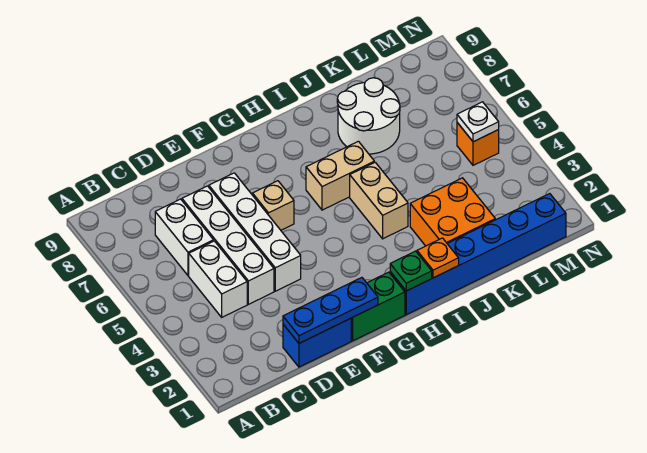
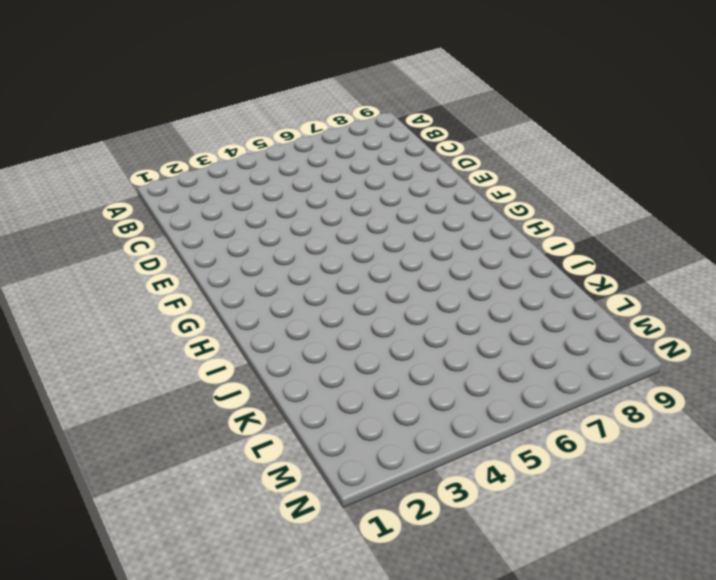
none -> white 1x2 brick [189,241,247,317]
none -> white 1x2 brick [155,199,214,276]
none -> blue 1x2 brick [283,318,351,367]

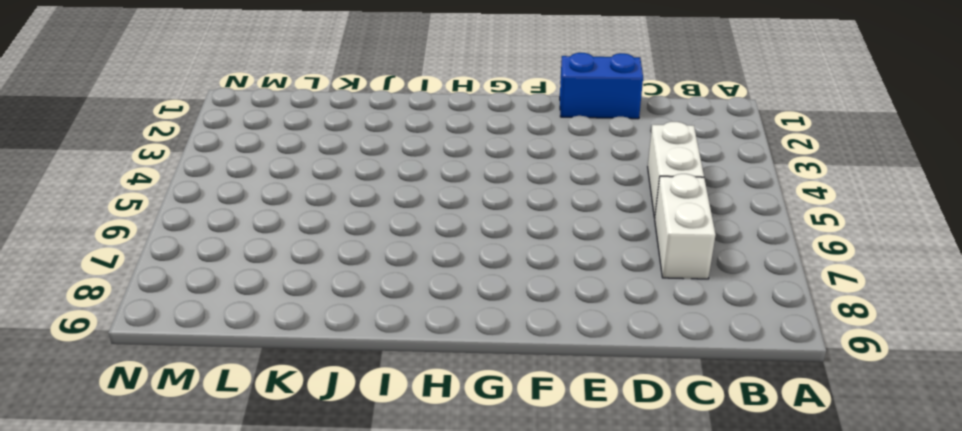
none -> white 1x4 brick [182,186,274,304]
none -> white 1x4 brick [209,173,301,291]
none -> green 1x2 brick [351,272,405,341]

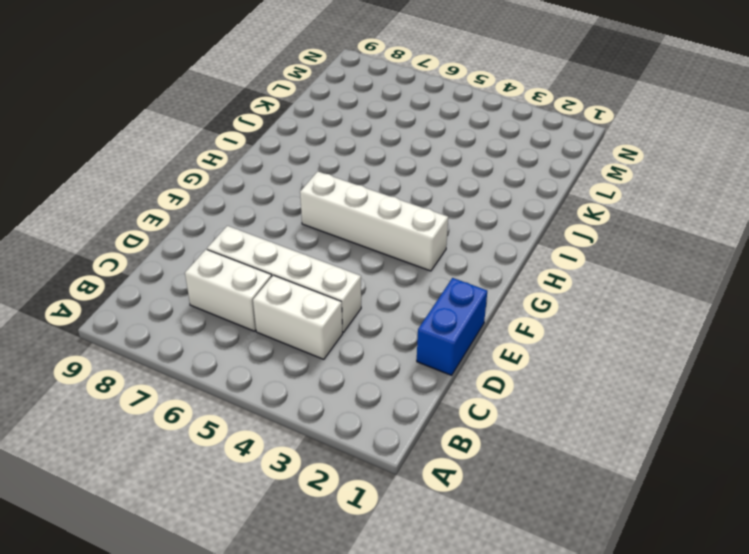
white 1x4 brick [300,172,448,271] -> white 1x4 brick moved to [209,173,301,291]
none -> green 1x2 brick [351,272,405,341]
none -> tan 1x1 brick [252,181,294,230]
none -> blue 1x6 brick [390,194,566,315]

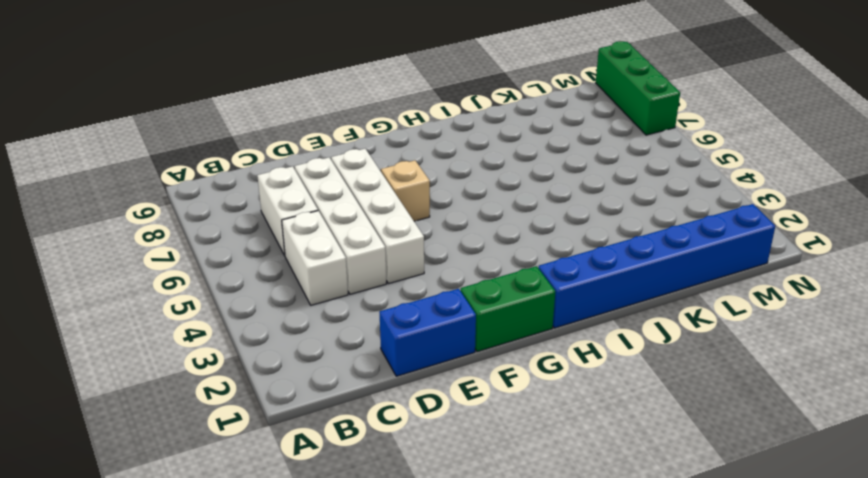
green 1x3 brick [596,41,680,135] -> none
none -> tan 1x2 brick [306,141,374,210]
none -> tan 1x2 brick [350,162,408,239]
none -> orange 2x2 brick [410,178,495,246]

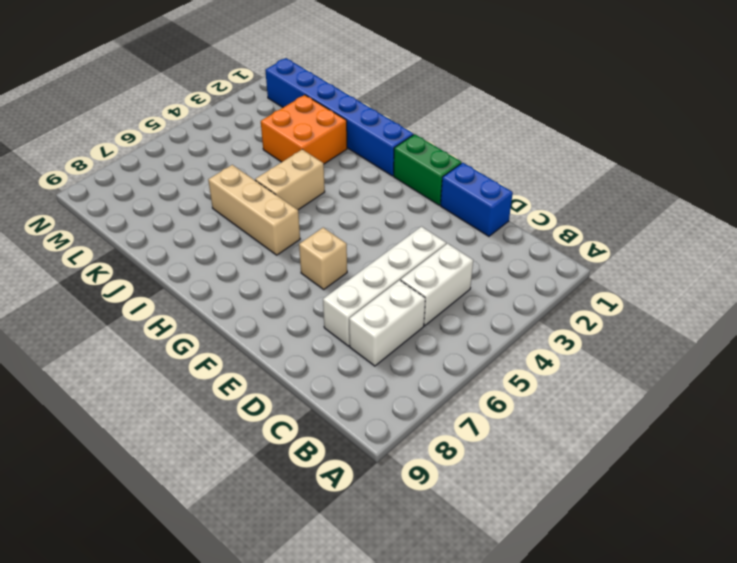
tan 1x3 brick [208,165,300,255] -> tan 1x2 brick [306,141,374,210]
none -> white 1x4 brick [209,173,301,291]
none -> white 2x2 round brick [337,78,400,154]
none -> orange 1x1 brick [457,123,499,165]

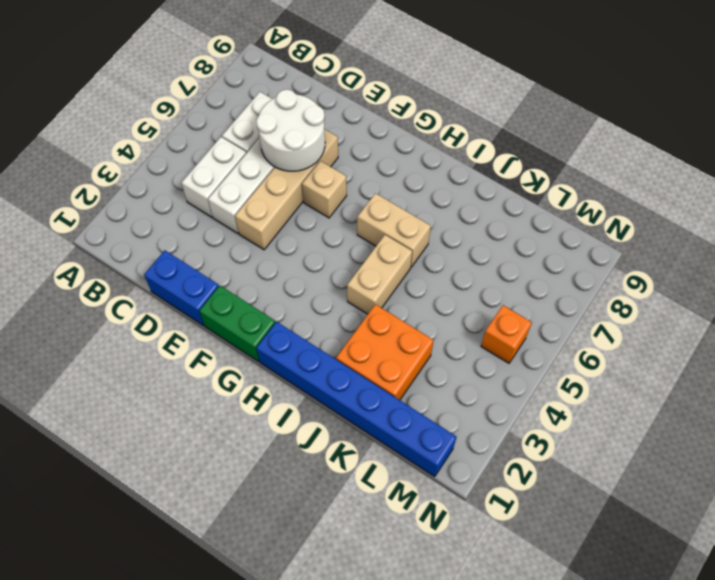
white 2x2 round brick [256,89,325,171] -> white 2x2 round brick moved to [337,78,400,154]
tan 1x4 brick [235,130,338,250] -> white 1x4 brick [209,173,301,291]
none -> blue 1x3 plate [283,278,378,343]
none -> green 1x1 plate [390,251,432,291]
none -> orange 1x1 plate [417,238,459,278]

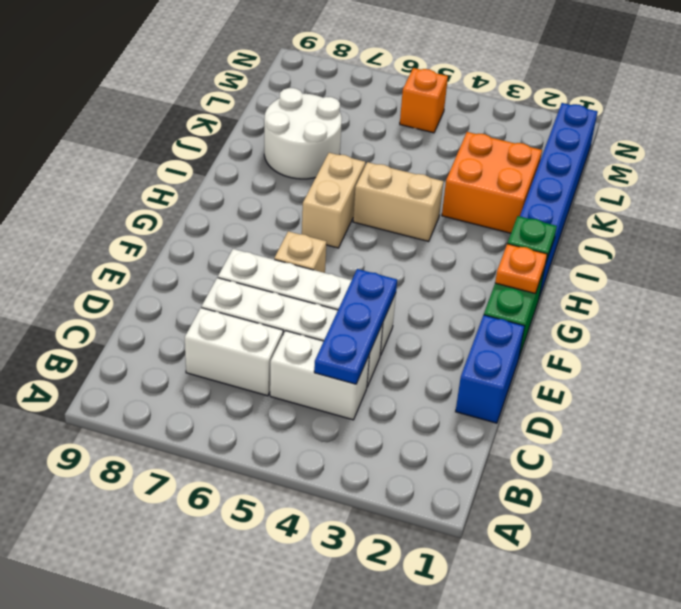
blue 1x3 plate [314,269,397,384] -> blue 1x3 plate moved to [283,278,378,343]
orange 1x1 plate [495,244,547,294] -> orange 1x1 plate moved to [417,238,459,278]
none -> white 1x1 plate [457,102,499,142]

